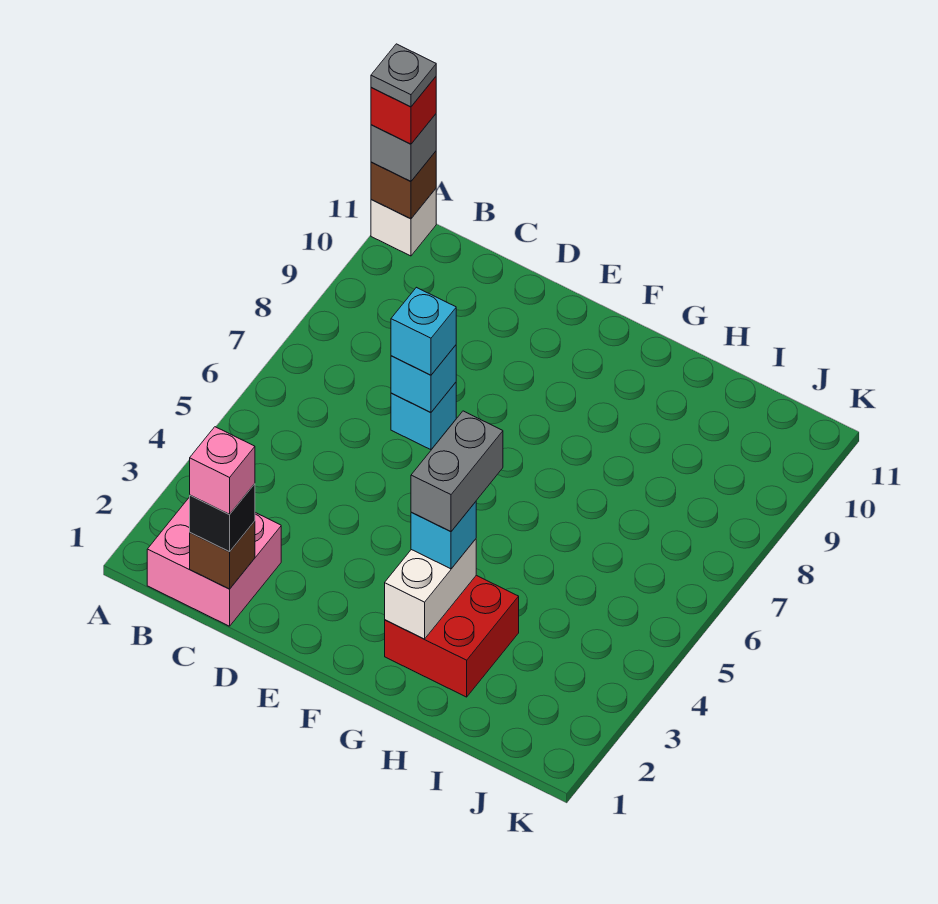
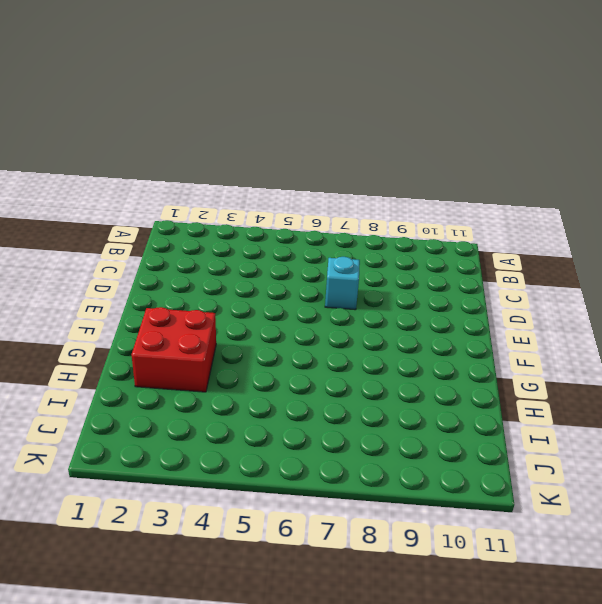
none -> white 1x1 brick [371,189,436,256]
none -> pink 2x2 brick [147,497,281,626]
none -> brown 1x1 brick [371,151,436,219]

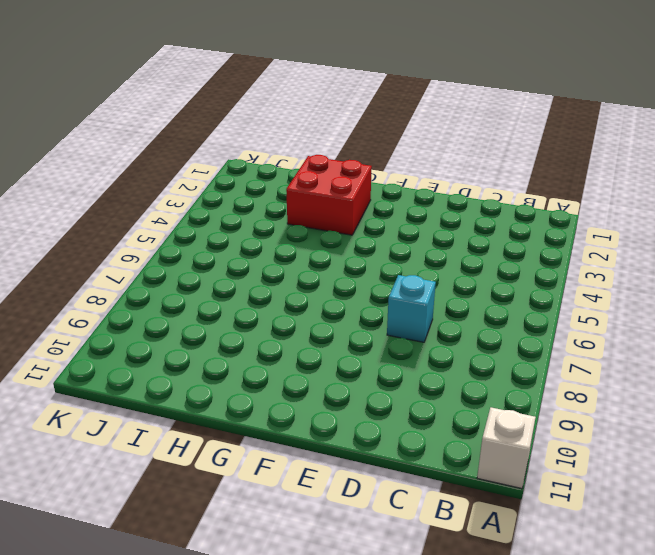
none -> pink 2x2 brick [147,497,281,626]
none -> brown 1x1 brick [371,151,436,219]
none -> brown 1x1 brick [190,521,255,589]

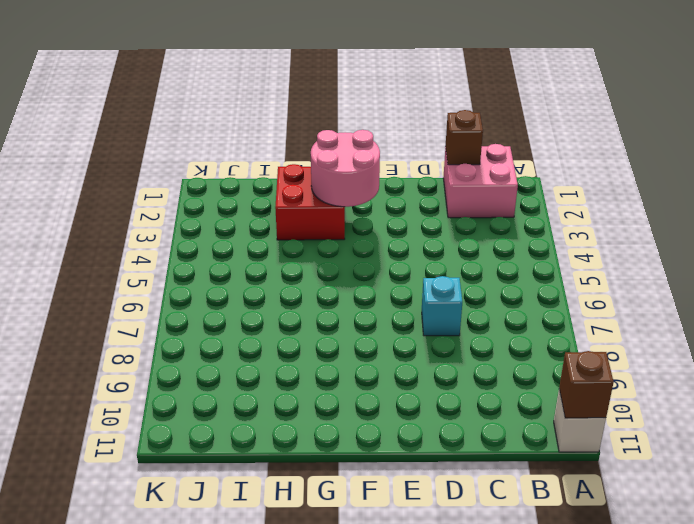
pink 2x2 round brick [311,130,380,207] -> white 1x2 brick [385,539,476,639]
none -> cyan 1x1 brick [391,345,456,412]
none -> grey 1x1 brick [371,114,436,181]
none -> black 1x1 brick [190,484,255,552]

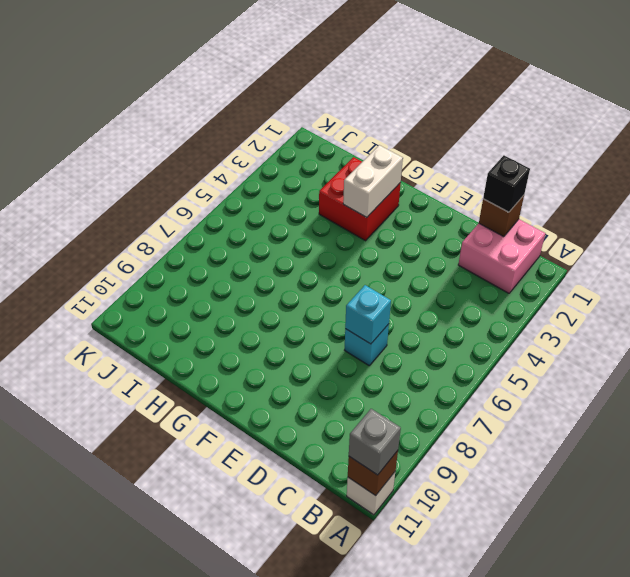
none -> cyan 1x1 brick [391,287,456,375]
none -> cyan 1x1 brick [411,502,476,569]
none -> red 1x1 brick [371,77,436,144]

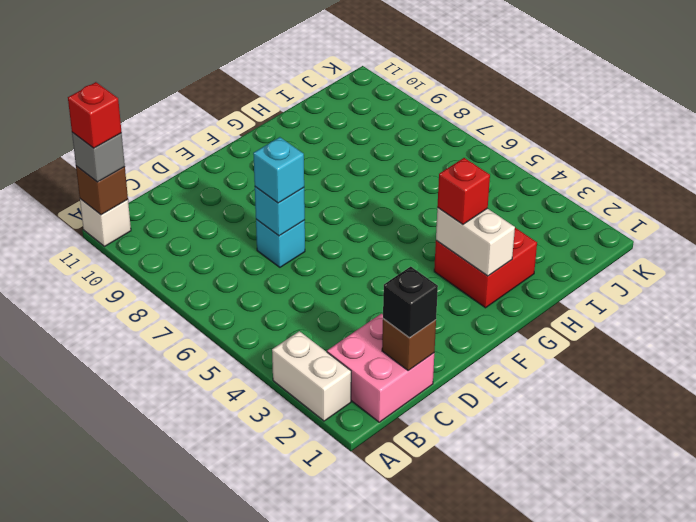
white 1x2 brick [272,331,351,421] -> none
red 1x1 brick [437,158,490,224] -> cyan 1x1 brick [411,502,476,569]
none -> pink 1x1 brick [190,427,255,514]
none -> grey 1x2 brick [411,411,503,532]
none -> grey 1x1 plate [371,44,436,107]

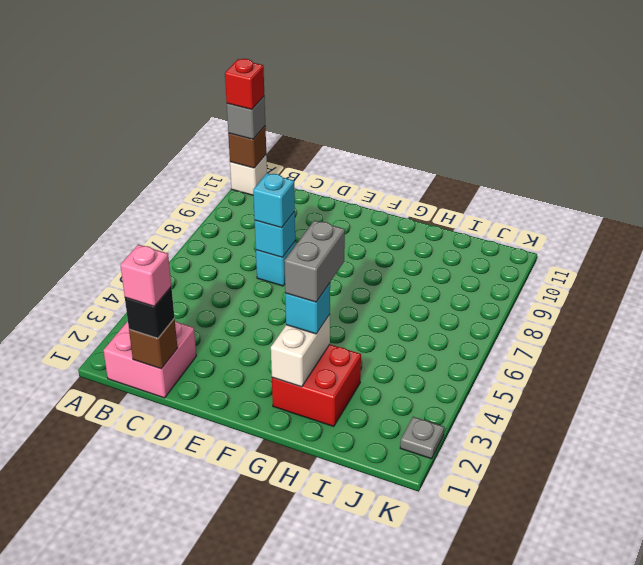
grey 1x1 plate [400,417,444,459] -> grey 1x1 plate moved to [371,44,436,107]

